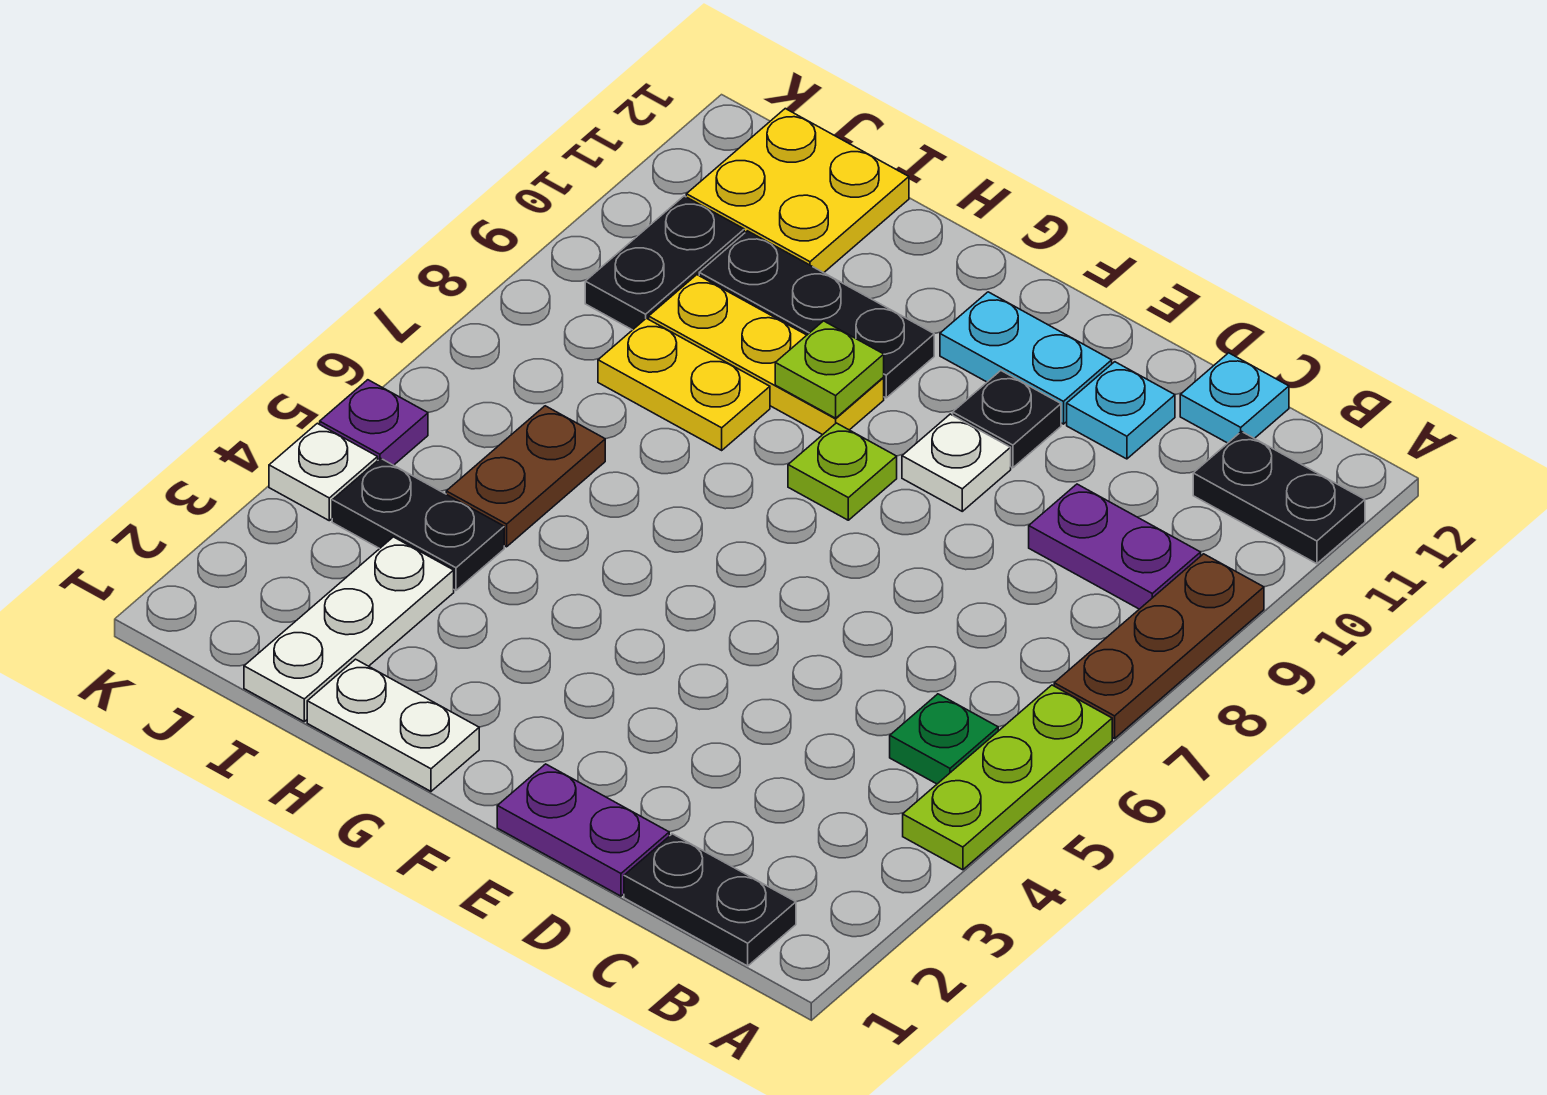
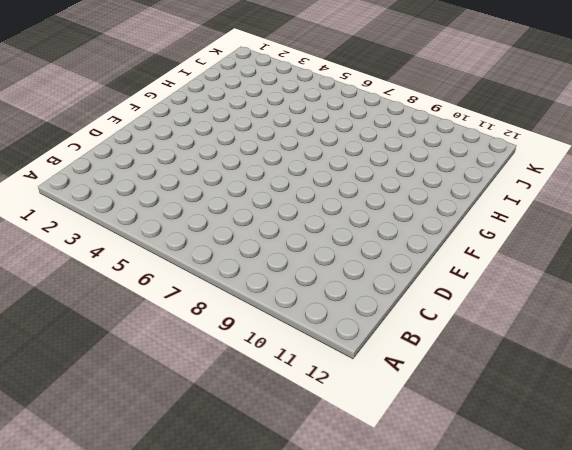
none -> lime 1x3 plate [903,685,1112,870]
none -> brown 1x3 plate [1054,554,1264,739]
none -> black 1x2 plate [1193,432,1365,564]

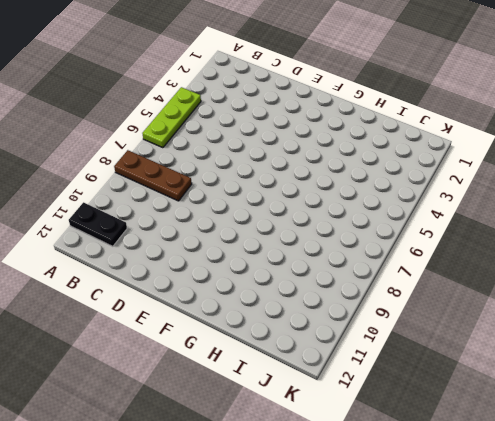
brown 1x3 plate [114,150,192,201] -> brown 1x3 plate turned to [1054,554,1264,739]
none -> black 1x2 plate [624,834,796,966]
none -> green 1x1 plate [890,694,998,784]
none -> purple 1x2 plate [1029,484,1201,609]

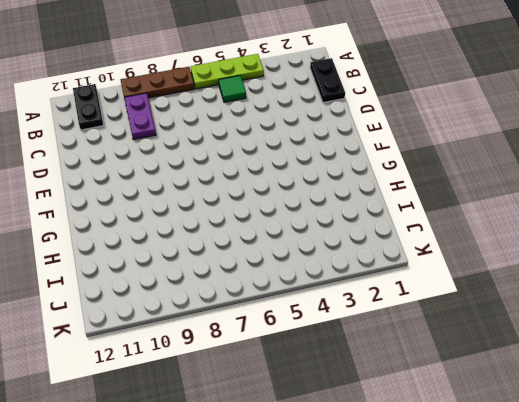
green 1x1 tile [219,75,246,102] -> green 1x1 plate [890,694,998,784]
none -> cyan 1x1 plate [1180,353,1289,443]
none -> purple 1x2 plate [497,764,669,896]
none -> cyan 1x1 plate [1067,362,1175,459]

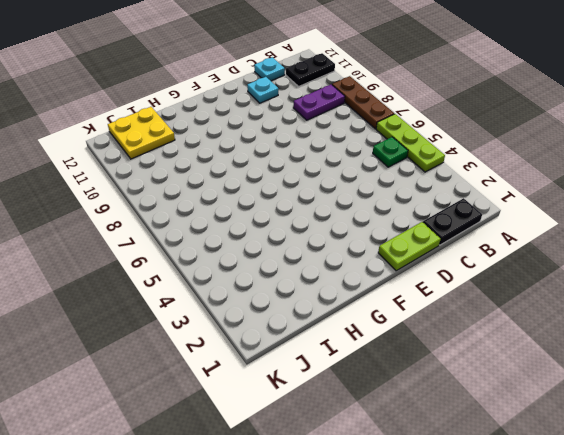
lime 1x2 plate [378,222,441,271] -> purple 1x2 plate [497,764,669,896]
none -> white 1x1 plate [902,414,1011,511]
none -> black 1x1 plate [953,371,1061,468]
none -> cyan 1x2 plate [940,292,1112,424]

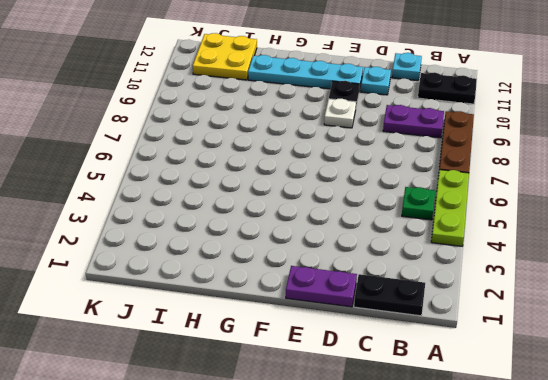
cyan 1x4 plate [248,55,363,90] -> cyan 1x2 plate [940,292,1112,424]
none -> lime 1x1 plate [788,423,897,520]
none -> white 1x2 plate [307,659,479,791]
none -> yellow 1x3 plate [649,275,884,435]

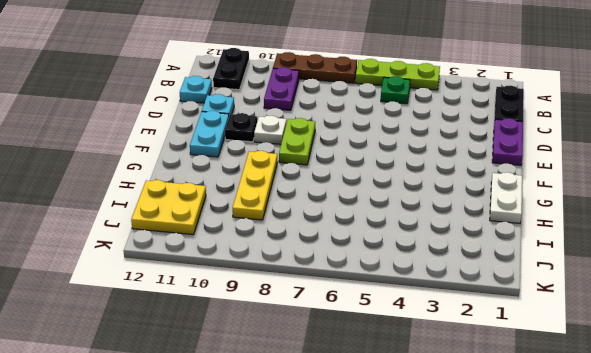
lime 1x2 plate [279,118,315,165] -> lime 1x1 plate [788,423,897,520]
none -> black 1x3 plate [699,231,934,398]
none -> yellow 1x2 plate [598,318,770,450]
none -> white 1x3 plate [244,537,454,721]

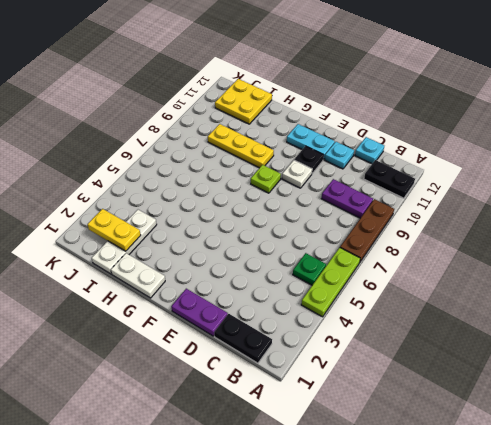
yellow 1x2 plate [87,209,141,251] -> yellow 1x2 plate moved to [598,318,770,450]
none -> black 1x3 plate [699,231,934,398]
none -> black 1x2 plate [332,458,504,590]
none -> brown 1x2 plate [446,406,605,547]

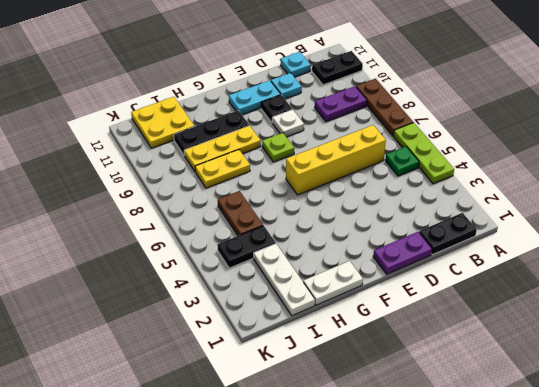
yellow 1x4 brick [286,125,386,195] -> none
none -> black 1x2 plate [585,196,744,330]
none -> white 1x1 plate [269,423,378,521]
none -> purple 1x1 plate [320,380,428,465]

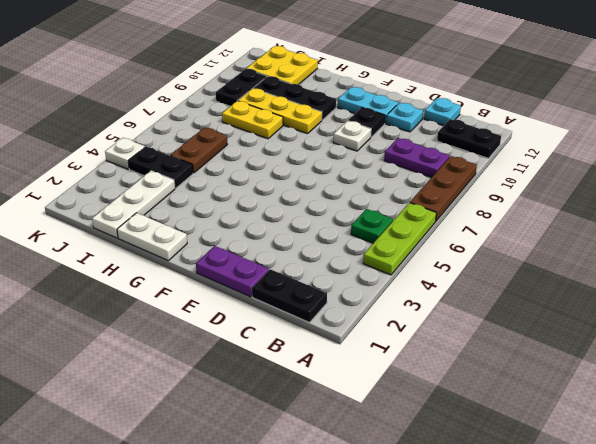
none -> lime 1x1 plate [788,423,897,520]
none -> purple 1x1 plate [320,380,428,465]
none -> lime 1x1 plate [775,321,884,418]

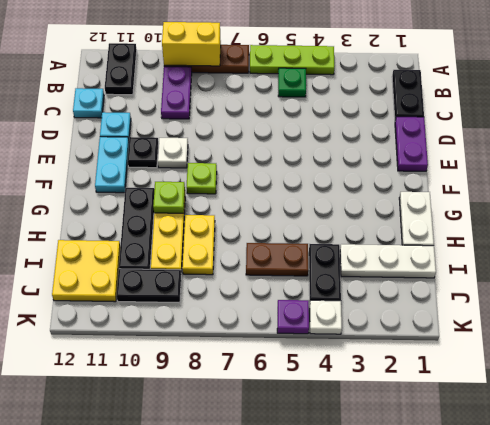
yellow 1x2 brick [162,22,221,66] -> none

